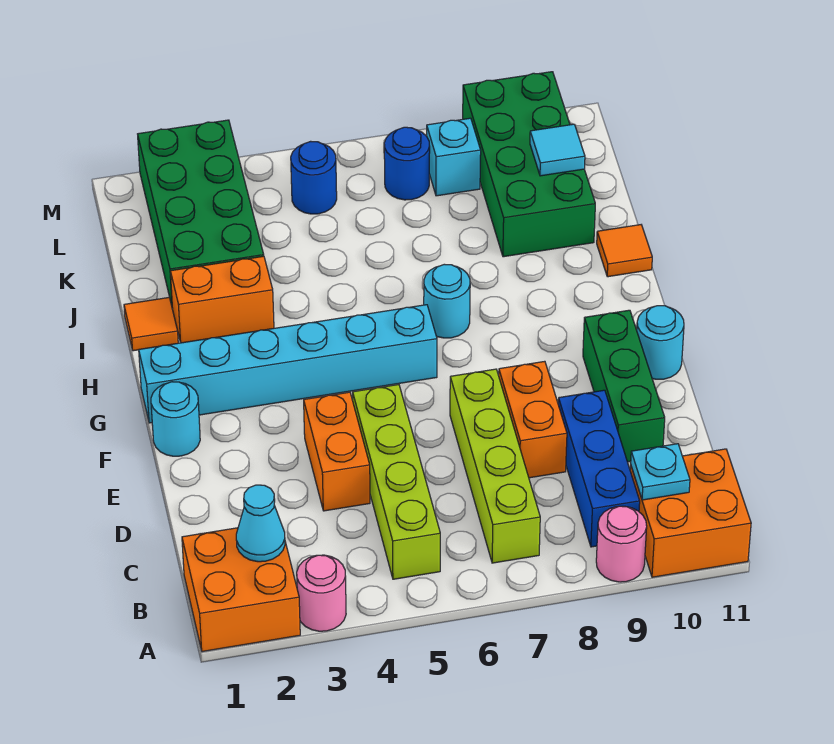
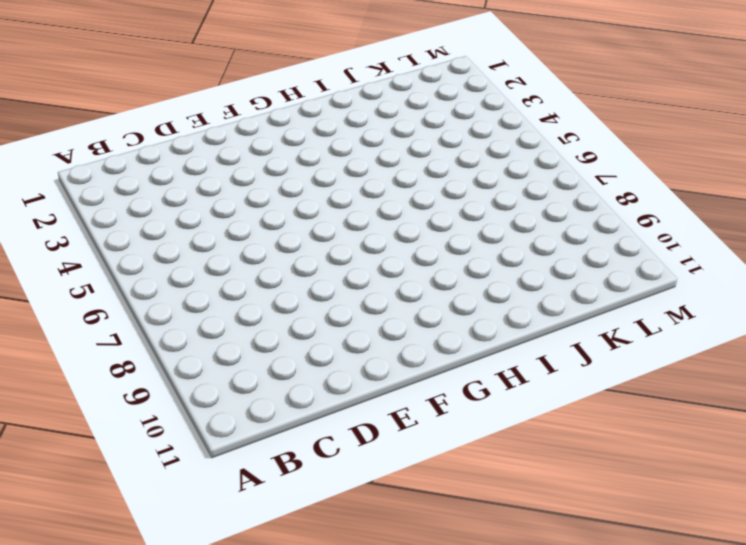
none -> orange 2x2 brick [182,528,300,652]
none -> pink 1x1 round brick [297,555,346,631]
none -> pink 1x1 round brick [596,506,647,582]

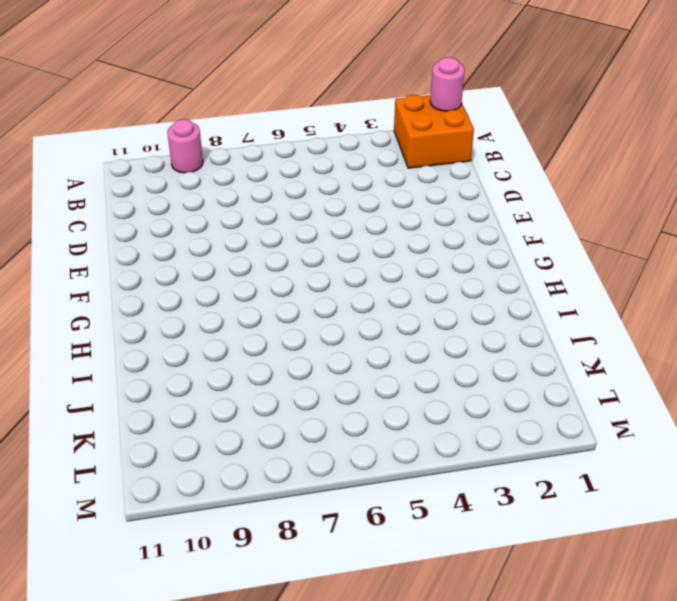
pink 1x1 round brick [430,57,465,111] -> pink 1x1 round brick moved to [297,555,346,631]
none -> orange 2x2 brick [630,449,751,577]
none -> lime 1x4 brick [353,385,440,579]
none -> lime 1x4 brick [450,369,540,563]

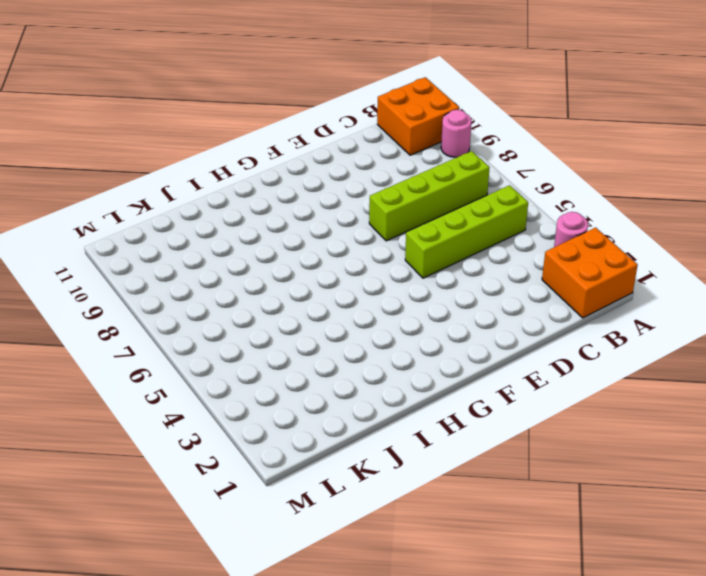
none -> blue 1x3 brick [558,390,640,547]
none -> orange 1x2 brick [304,392,370,511]
none -> orange 1x2 brick [499,361,567,478]

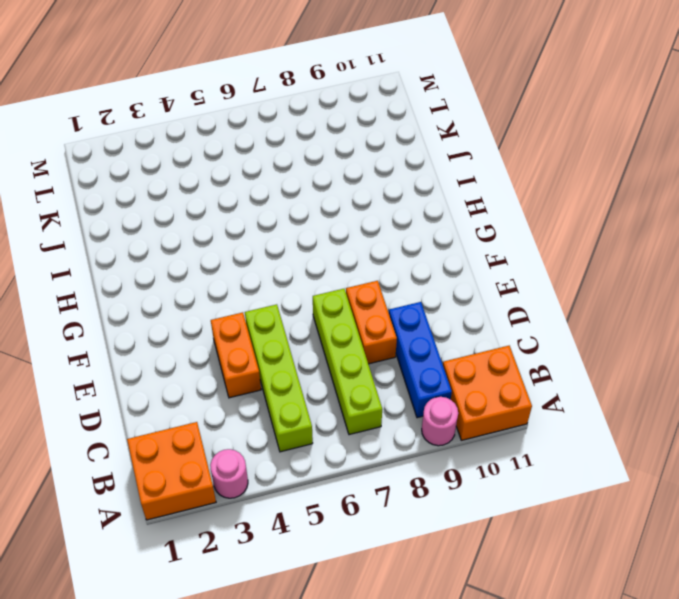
none -> green 1x3 brick [583,310,665,462]
none -> cyan 1x1 round brick [151,382,200,456]
none -> cyan 1x1 round brick [637,306,684,379]

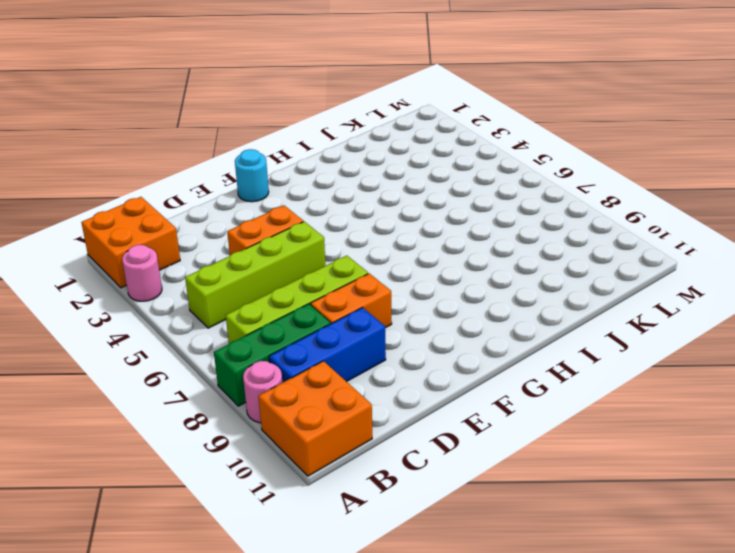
green 1x3 brick [214,304,331,406] -> green 1x3 brick moved to [583,310,665,462]
none -> cyan 1x1 round brick [637,306,684,379]
none -> cyan 1x6 brick [139,305,437,423]
none -> cyan 1x1 round brick [424,264,470,338]

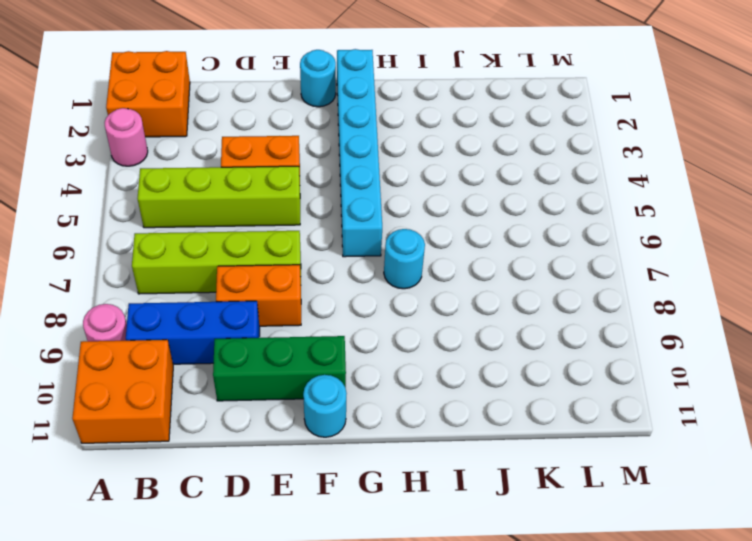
none -> orange 1x1 tile [124,297,178,351]
none -> orange 1x2 brick [170,256,274,343]
none -> orange 1x1 tile [597,225,652,277]

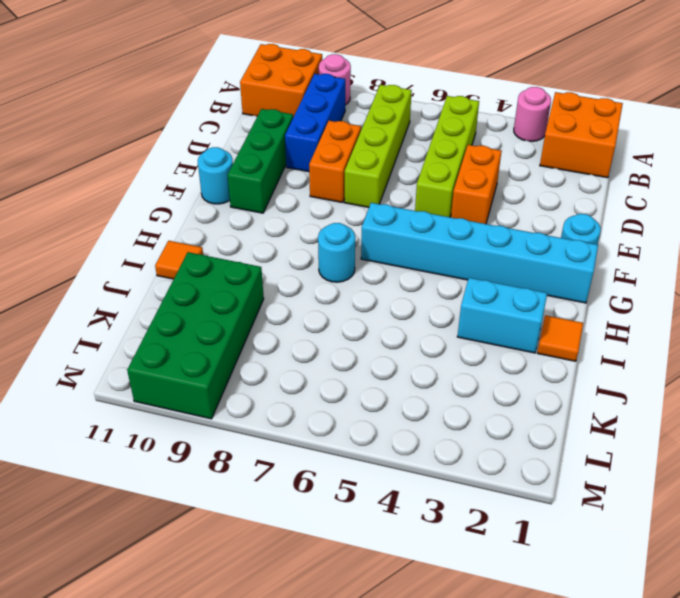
cyan 1x2 brick [457,278,547,353] -> orange 1x2 brick [170,256,274,343]
none -> green 2x4 brick [138,120,264,305]
none -> blue 1x1 round brick [291,141,337,214]
none -> blue 1x1 round brick [384,127,430,200]

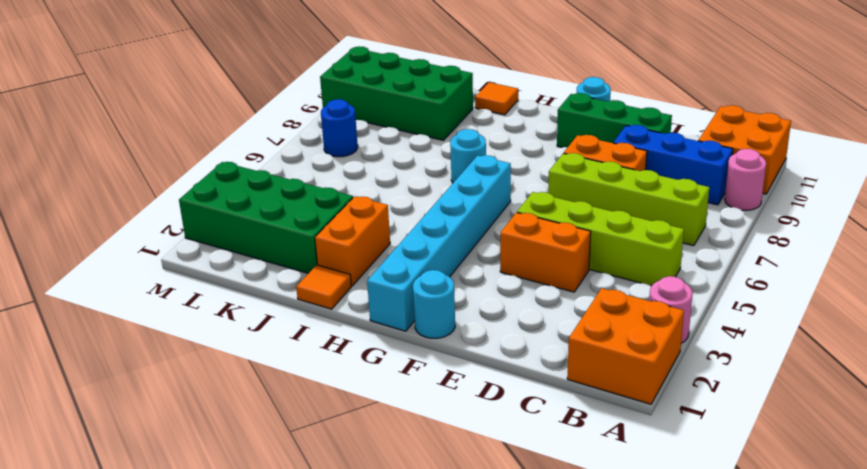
none -> blue 1x1 round brick [291,141,337,214]
none -> cyan 1x1 brick [427,118,481,196]
none -> cyan 1x1 cone [236,485,285,562]

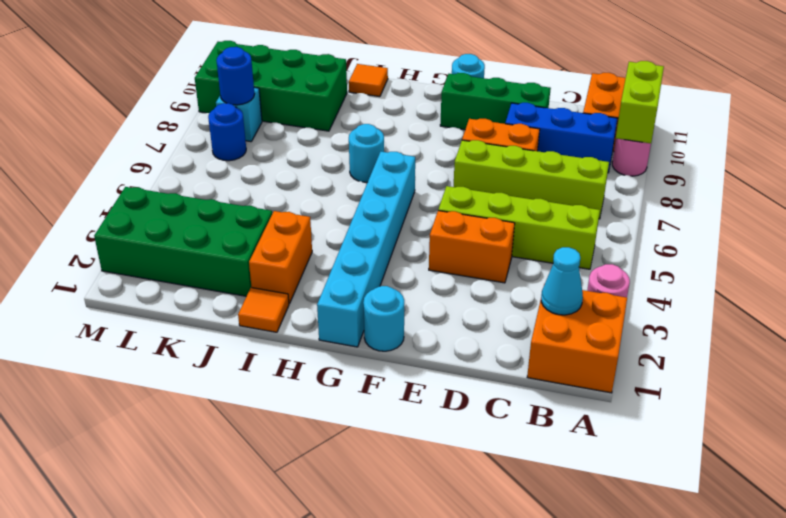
lime 1x2 brick [616,61,664,143] -> none
blue 1x1 round brick [216,47,254,105] -> blue 1x1 round brick moved to [291,141,337,214]
none -> cyan 1x1 plate [631,444,690,500]
none -> cyan 1x1 tile [530,124,585,176]

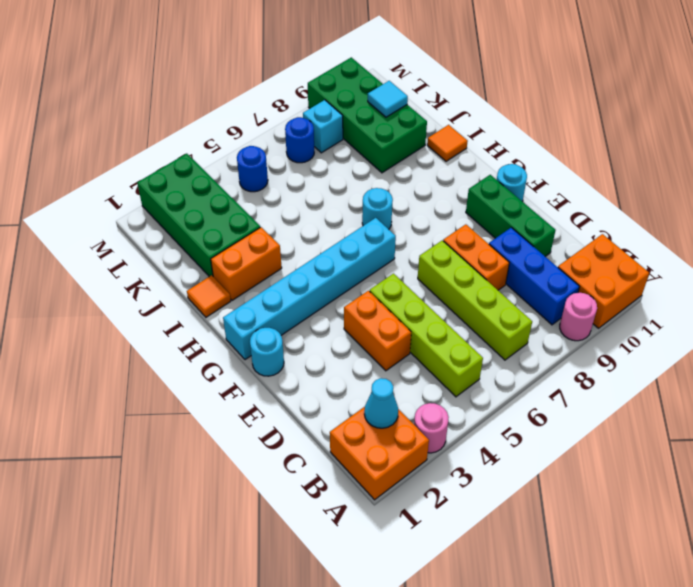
none -> cyan 1x1 plate [631,444,690,500]

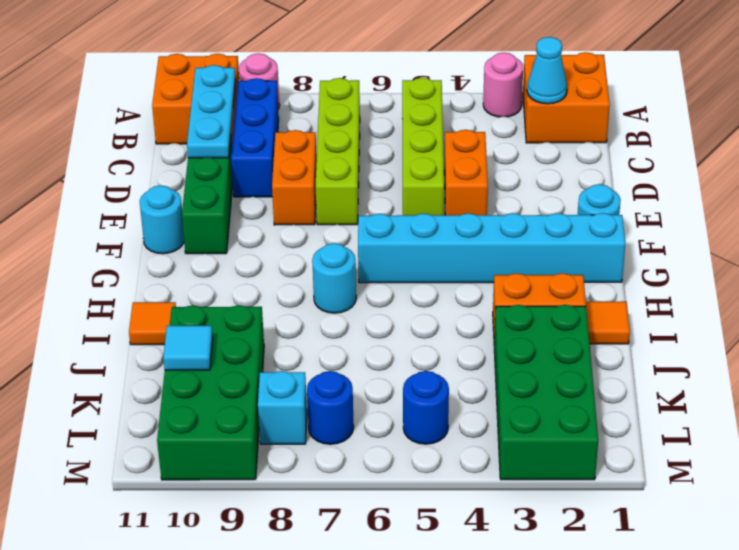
cyan 1x3 plate [187,65,236,158] -> cyan 1x1 plate [631,444,690,500]

